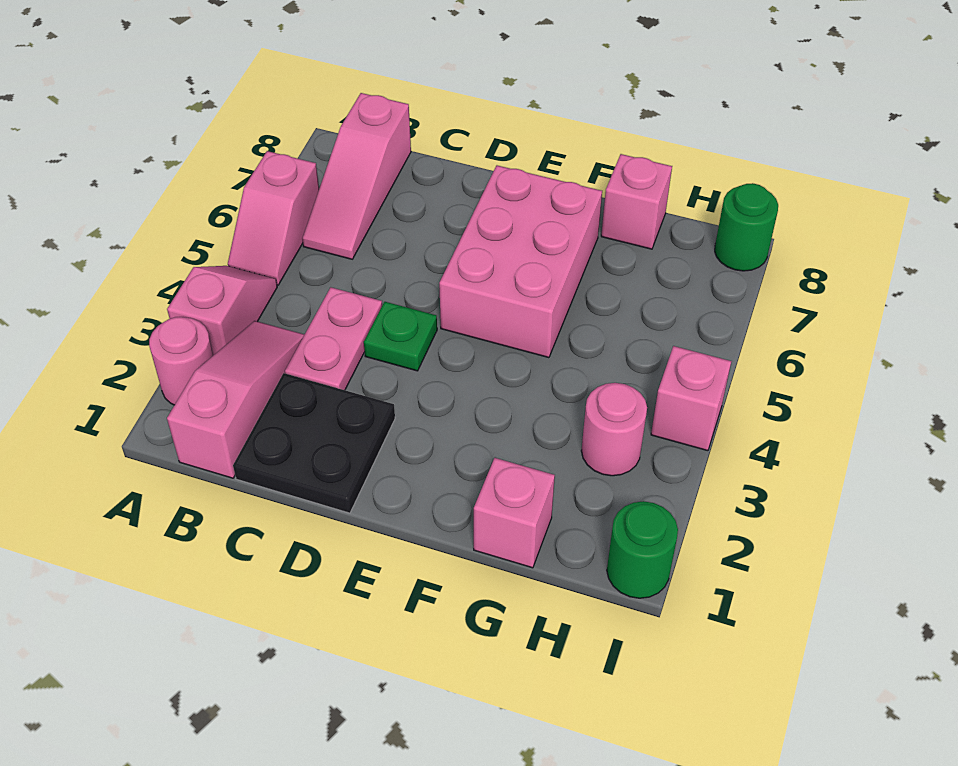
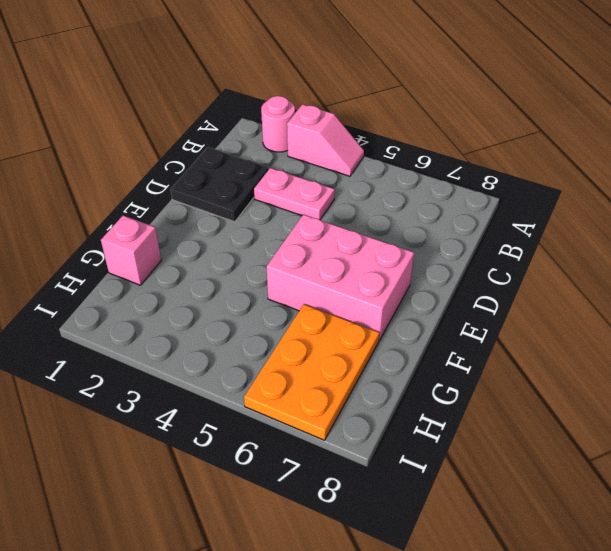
orange 2x3 plate [244,304,379,440] -> none
none -> pink 1x2 slope [228,151,319,285]
none -> pink 1x3 slope [167,321,304,478]
none -> pink 1x3 slope [302,93,411,259]

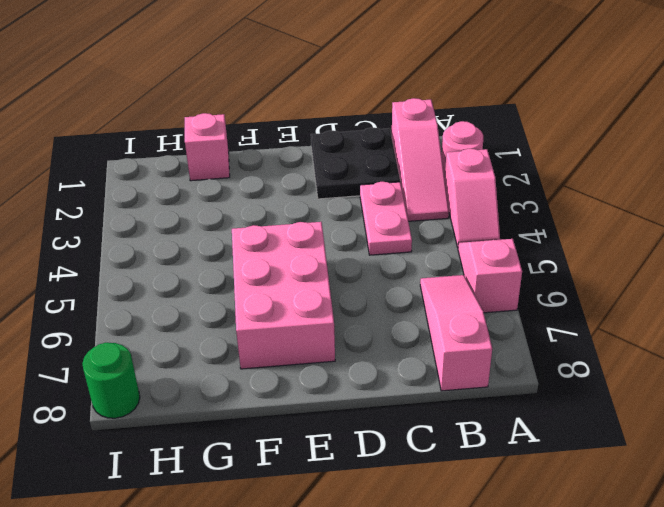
none -> green 1x1 plate [364,302,437,371]
none -> pink 1x1 brick [601,154,672,249]
none -> pink 1x1 round brick [581,383,647,476]

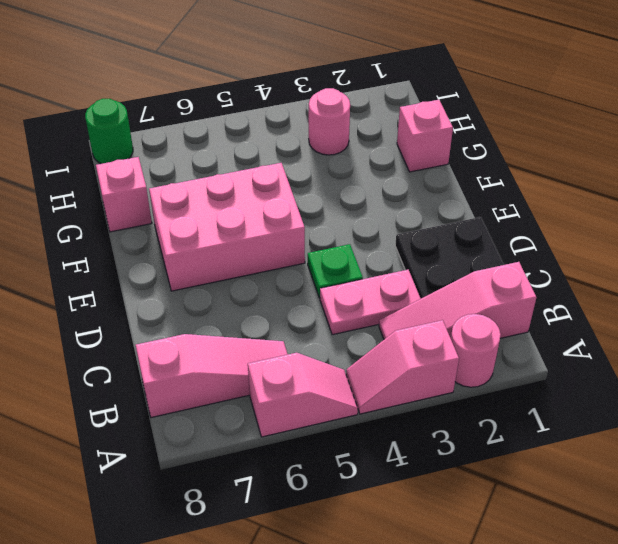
none -> green 1x1 round brick [607,501,678,598]
none -> pink 1x1 brick [651,346,731,451]

